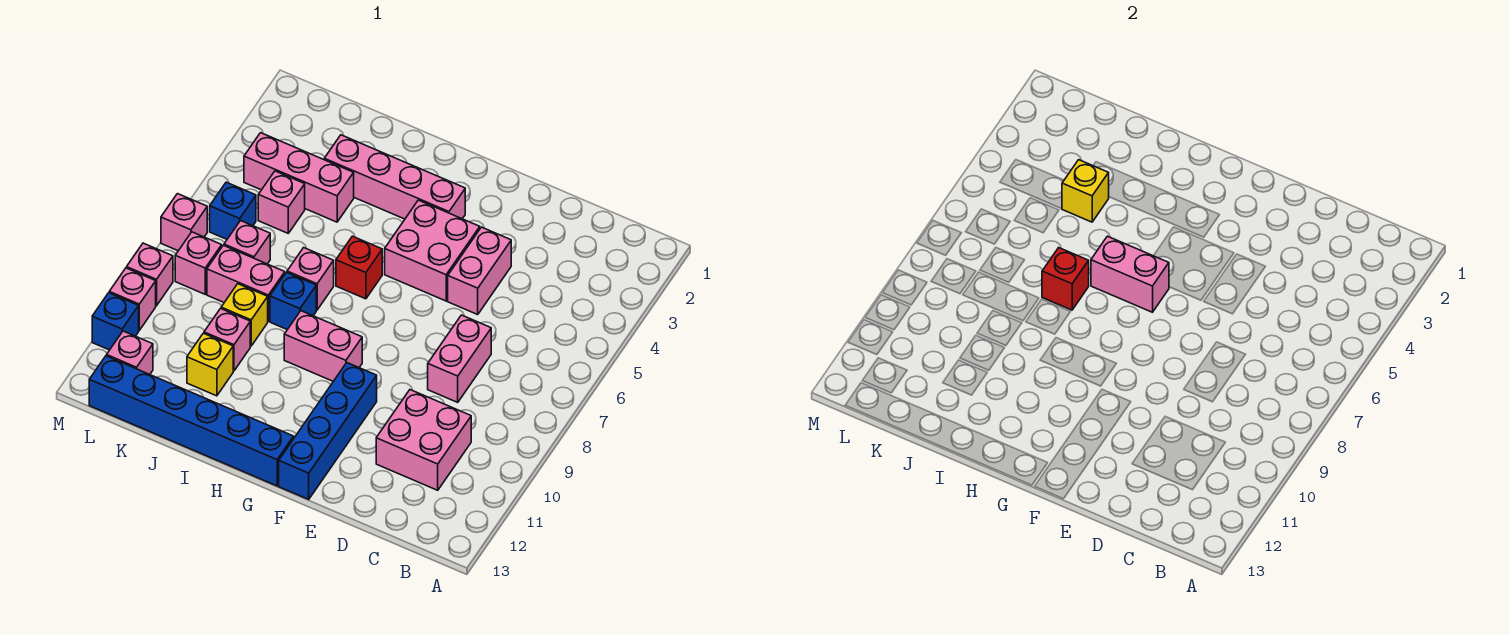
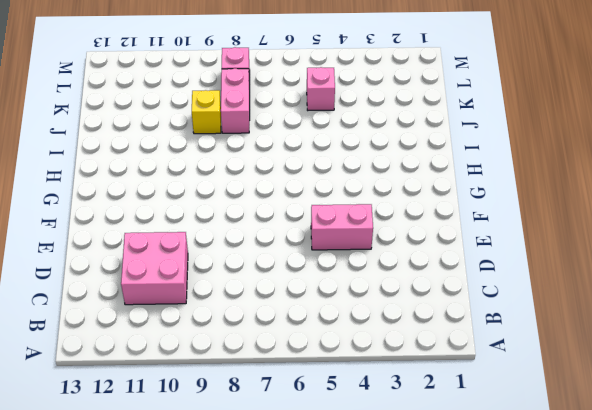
none -> pink 1x2 brick [428,315,491,402]
none -> pink 2x2 brick [385,200,480,301]
none -> blue 1x4 brick [279,363,377,499]

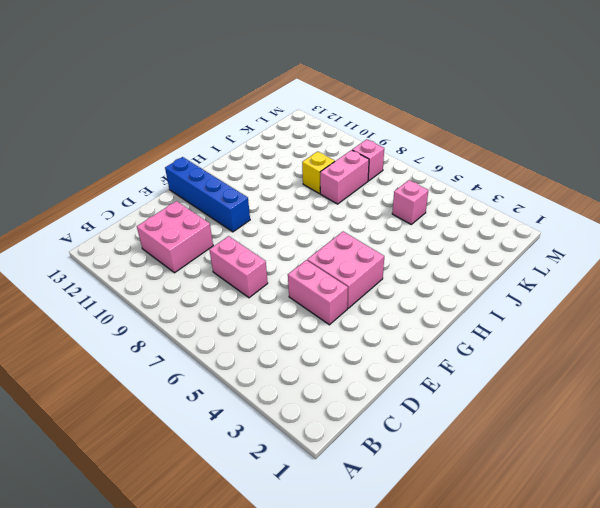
none -> pink 1x4 brick [324,135,465,219]
none -> pink 1x2 brick [284,311,362,381]
none -> blue 1x6 brick [89,356,294,486]

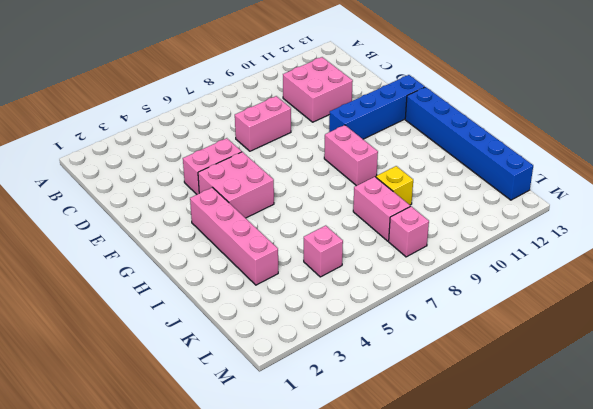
none -> red 1x1 brick [336,236,382,299]
none -> pink 1x1 brick [287,248,334,310]
none -> blue 1x1 brick [270,272,316,330]

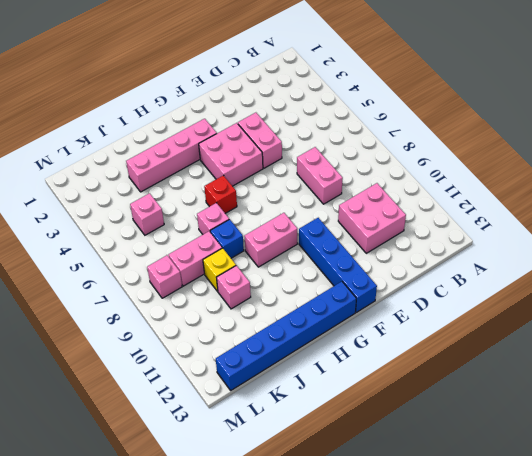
none -> pink 1x3 brick [244,133,354,222]
none -> yellow 1x1 brick [187,333,233,396]
none -> pink 1x1 brick [224,221,270,264]

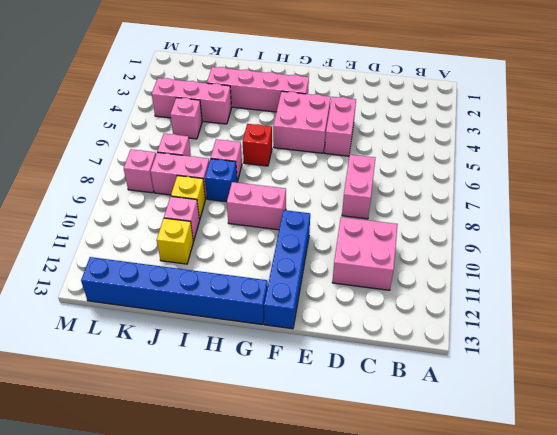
none -> blue 1x1 brick [210,182,256,239]
none -> pink 1x1 brick [107,331,153,374]
none -> pink 1x1 brick [161,194,207,251]

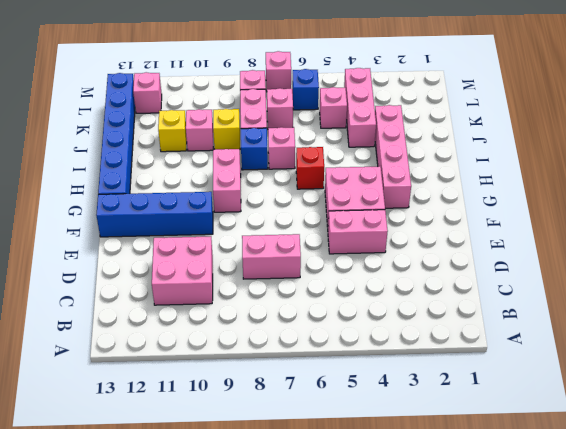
none -> pink 1x1 brick [127,243,173,306]
none -> pink 1x1 brick [109,268,156,330]
none -> blue 1x1 brick [92,293,139,350]

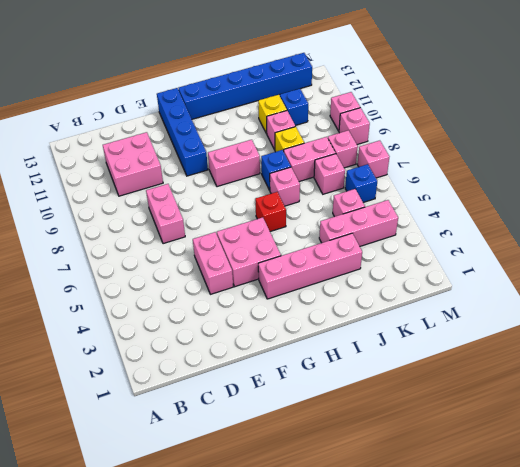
blue 1x1 brick [280,89,308,126] -> blue 1x1 brick moved to [92,293,139,350]
none -> pink 1x1 brick [107,331,153,374]
none -> pink 1x2 brick [1091,236,1169,312]
none -> red 1x1 brick [1042,248,1089,310]

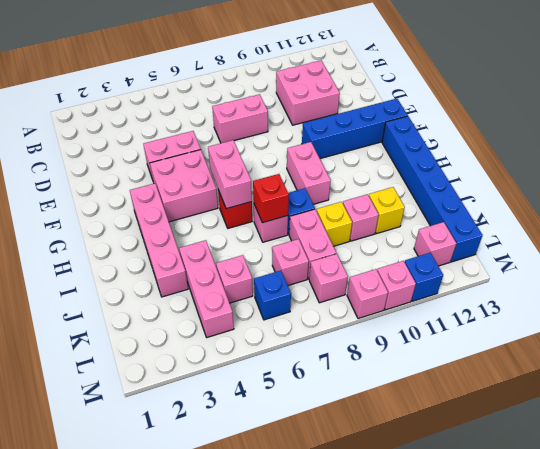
none -> pink 1x1 brick [161,194,207,251]
none -> yellow 1x1 brick [1062,160,1109,222]

